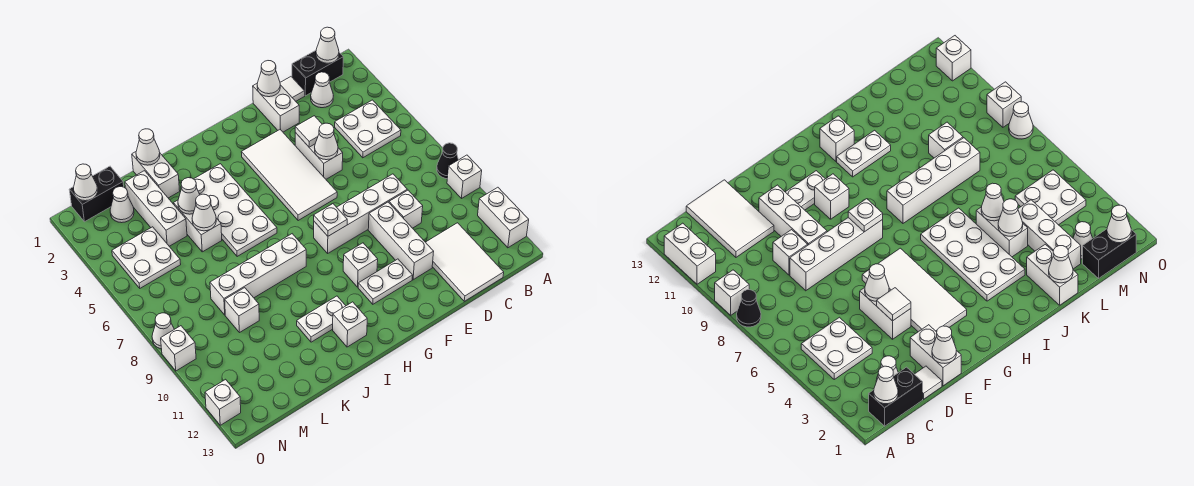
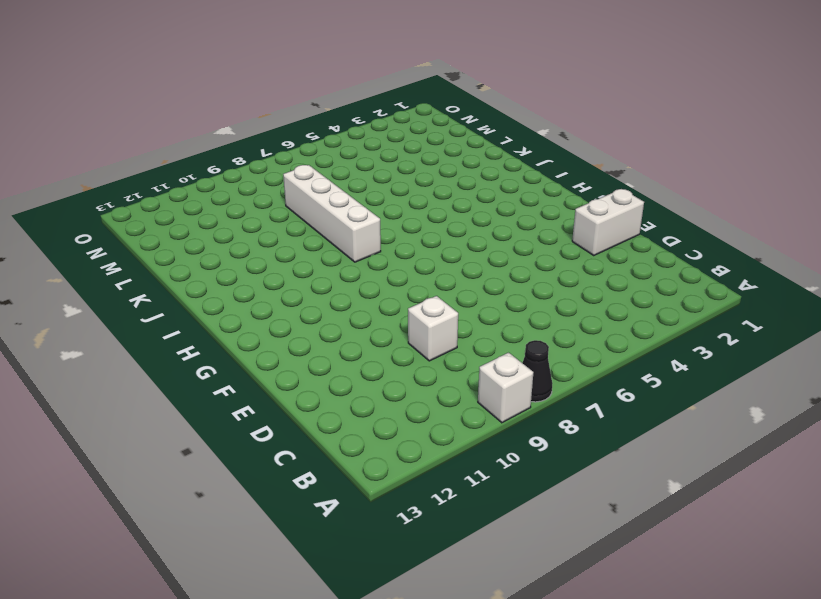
none -> white 1x2 brick [478,187,529,248]
none -> black 1x2 brick [292,50,343,96]
none -> white 2x2 plate [335,100,401,158]
none -> white 1x1 cone [311,72,333,108]

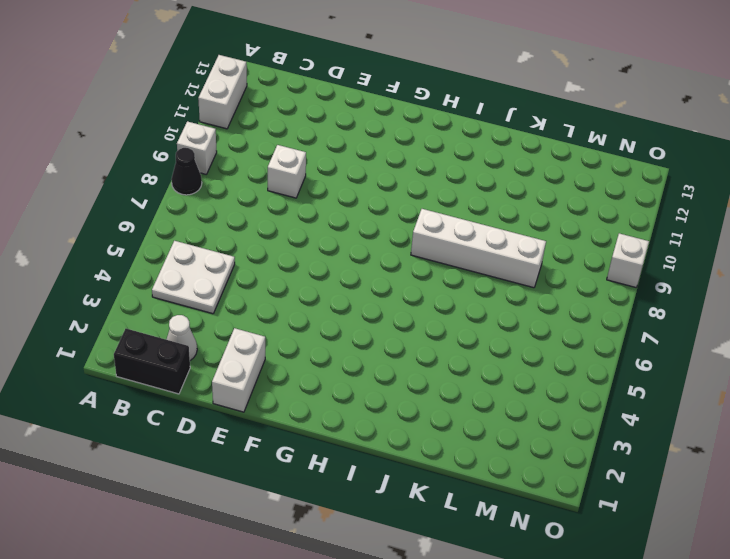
none -> white 2x3 tile [426,223,504,301]
none -> white 1x1 tile [280,77,305,101]
none -> white 1x4 brick [314,174,407,253]
none -> white 1x2 brick [295,133,343,179]

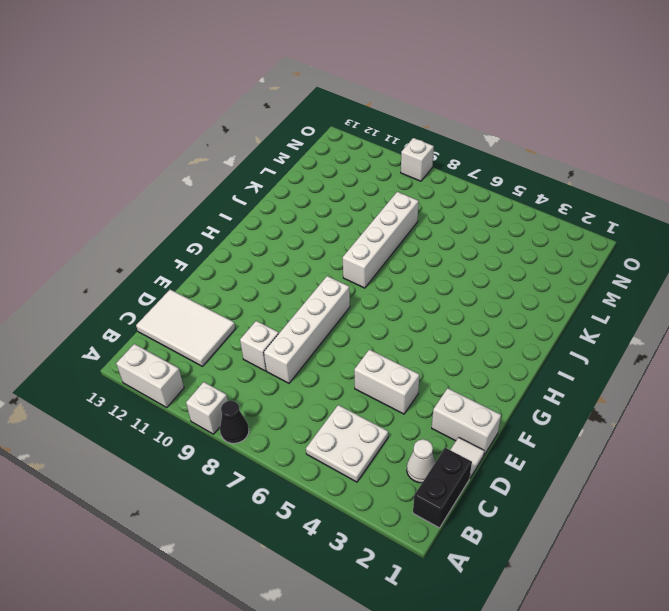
none -> white 1x3 brick [368,202,434,280]
none -> white 2x4 tile [241,130,337,221]
none -> white 1x2 plate [358,259,413,304]
none -> white 1x1 brick [343,243,378,287]

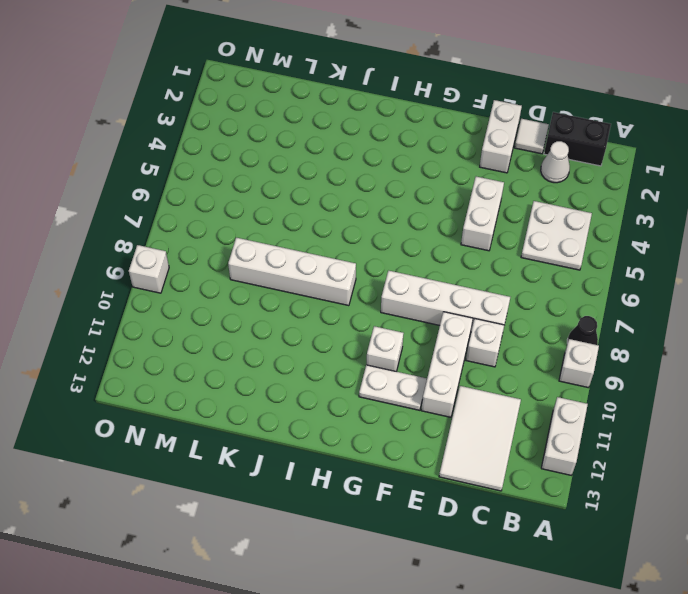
none -> white 2x4 tile [241,130,337,221]
none -> white 2x4 plate [181,164,277,256]
none -> white 1x2 plate [297,296,346,342]
none -> white 1x1 brick [333,302,367,347]

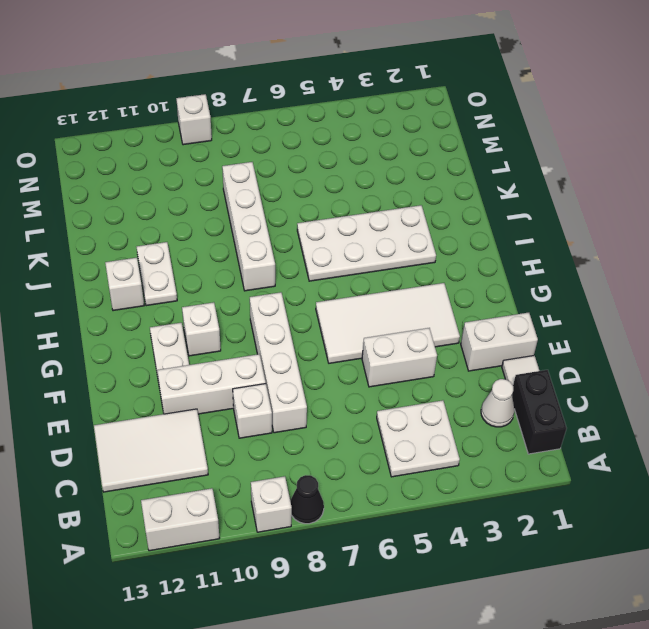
none -> white 1x2 brick [132,152,180,198]
none -> white 1x2 brick [174,200,222,252]
none -> white 1x3 brick [125,171,187,246]
none -> white 1x1 brick [225,288,259,333]

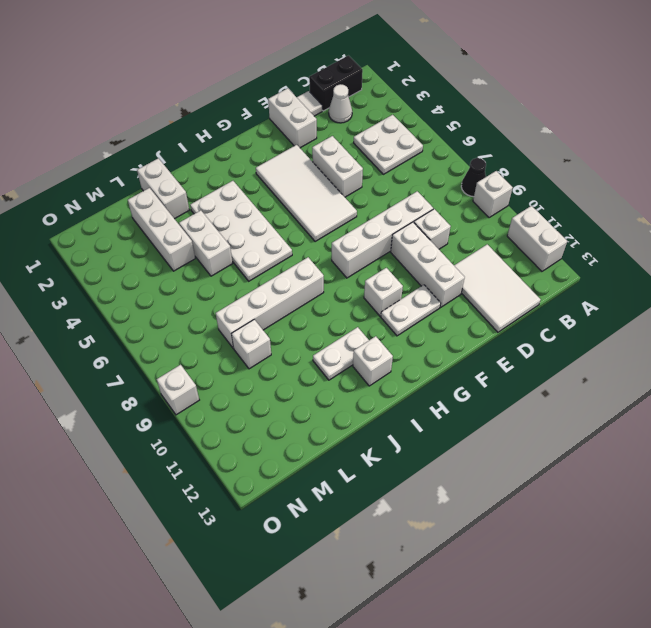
none -> black 1x2 brick [69,166,124,222]
none -> white 1x1 cone [110,187,134,223]
none -> white 2x2 plate [112,227,181,288]
none -> white 1x1 cone [152,313,174,349]

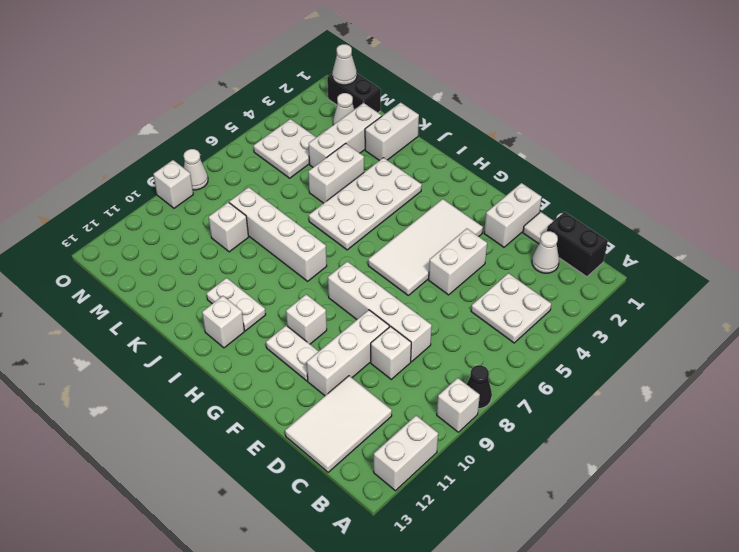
none -> white 1x1 brick [205,379,241,425]
none -> white 1x1 cone [316,27,339,63]
none -> white 1x1 cone [257,61,280,97]
none -> white 1x1 tile [295,116,322,147]

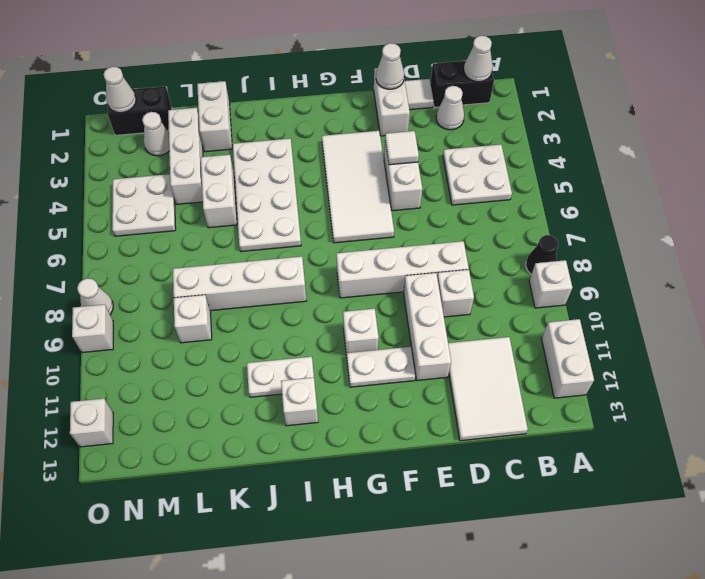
none -> white 1x1 cone [315,123,338,160]
none -> white 1x1 plate [314,204,347,236]
none -> white 1x1 cone [136,129,160,165]
none -> white 1x1 cone [178,178,200,214]

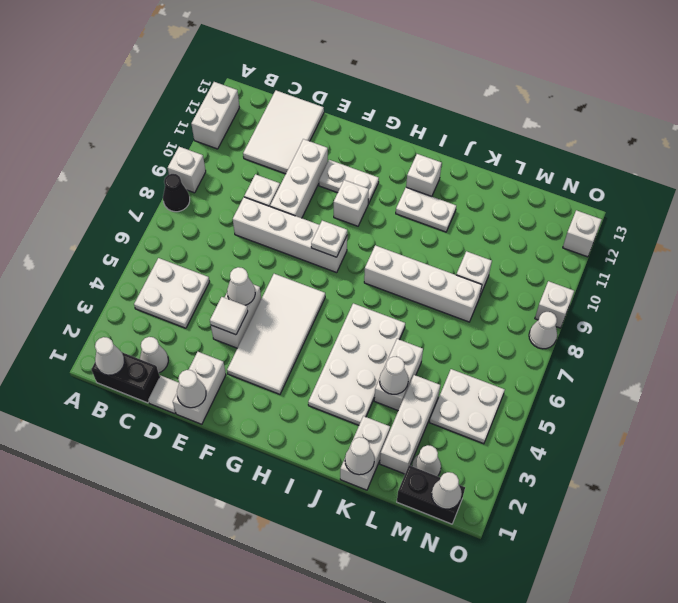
none -> white 1x1 cone [192,194,216,231]

